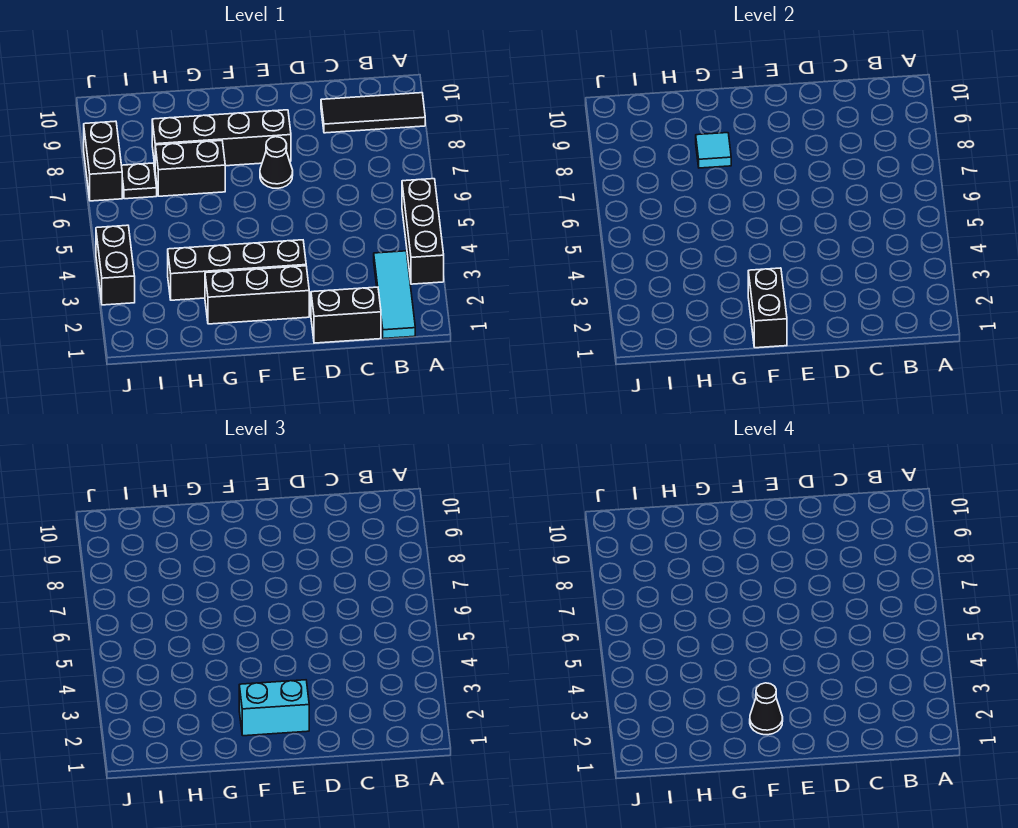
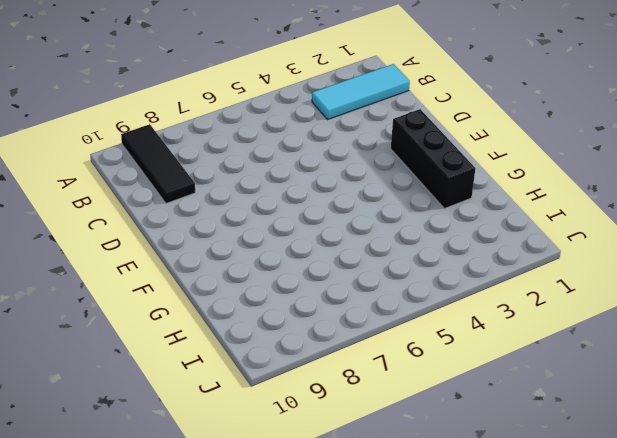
none -> black 1x3 brick [402,179,444,284]
none -> black 1x2 brick [311,287,381,343]
none -> black 1x4 brick [168,240,306,300]

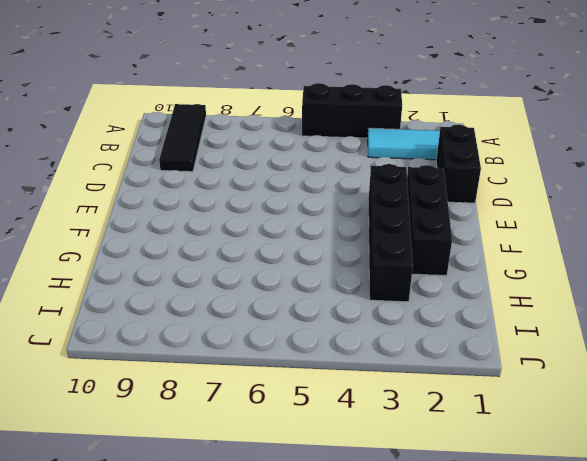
none -> black 1x1 cone [260,137,293,188]
none -> black 1x4 brick [152,110,291,166]
none -> black 1x2 brick [155,141,225,196]

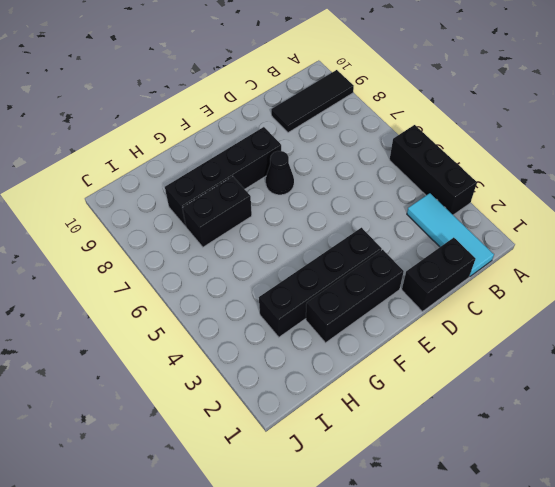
none -> black 1x1 plate [122,163,157,199]
none -> black 1x2 brick [96,225,135,305]
none -> black 1x2 brick [84,121,122,201]

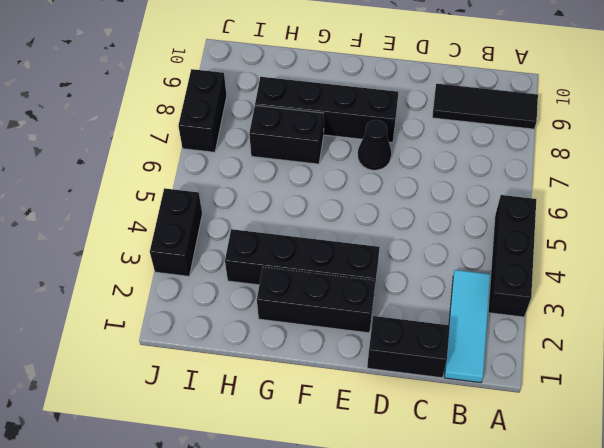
none -> black 1x1 plate [122,163,157,199]
none -> black 1x2 brick [748,268,787,348]
none -> cyan 1x1 tile [696,133,731,168]

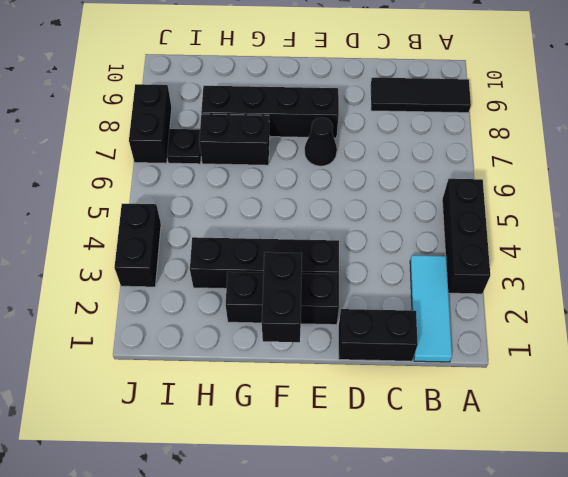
none -> cyan 1x1 tile [696,133,731,168]
none -> cyan 1x2 brick [239,680,309,736]
none -> black 1x1 cone [750,683,783,735]

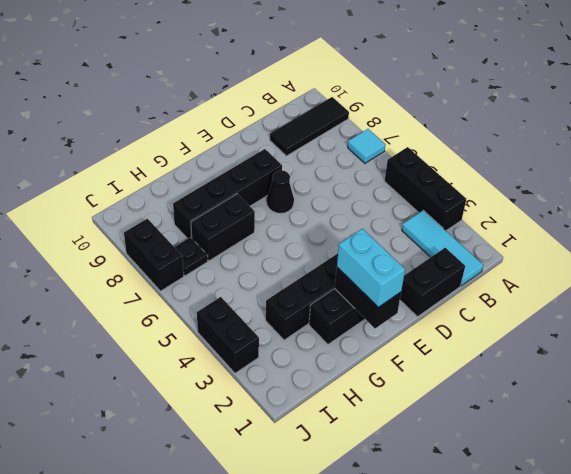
cyan 1x1 tile [348,129,386,163] -> cyan 1x1 tile moved to [696,133,731,168]
cyan 1x2 brick [337,229,405,307] -> cyan 1x2 brick turned to [239,680,309,736]
none -> black 1x1 cone [750,683,783,735]

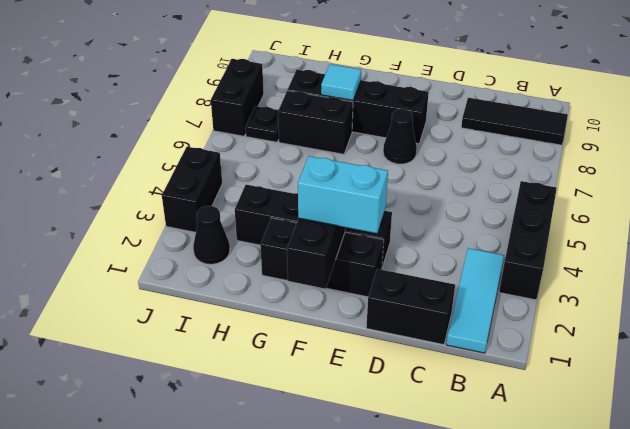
black 1x1 cone [193,206,230,264] -> black 1x1 cone moved to [750,683,783,735]

